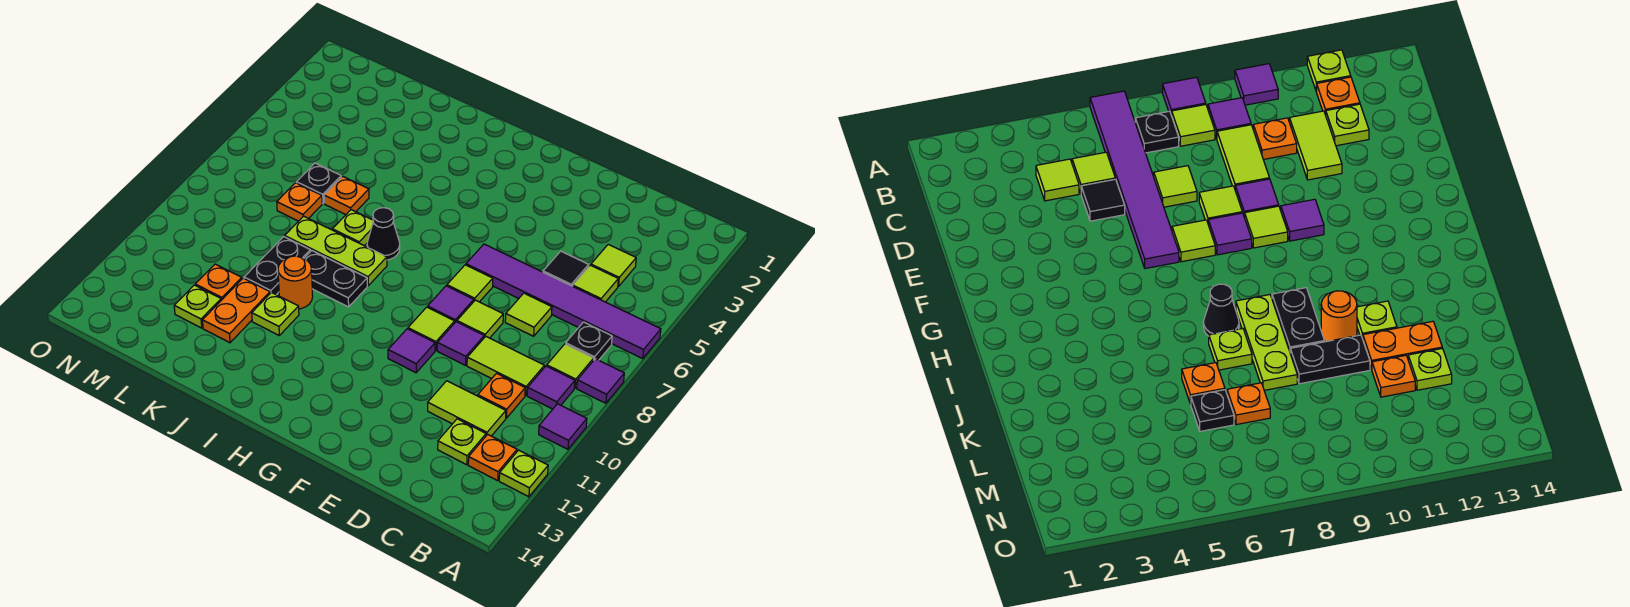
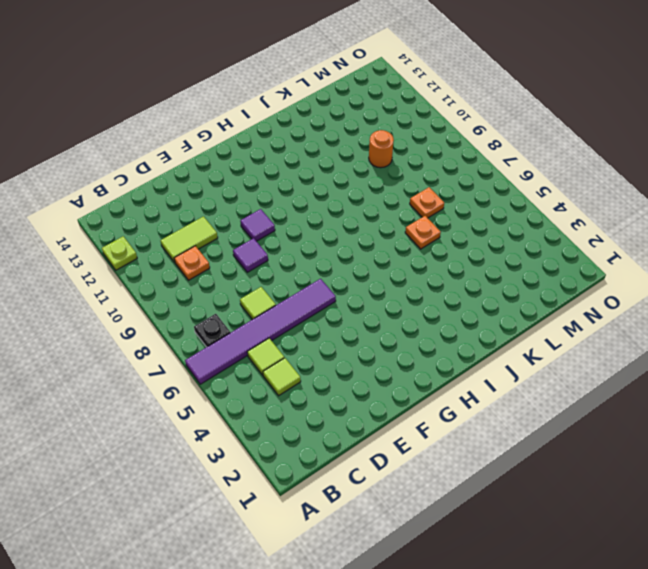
orange 1x1 round brick [369,130,394,168] -> orange 1x1 round brick moved to [278,256,313,309]
none -> purple 1x1 tile [577,359,624,403]
none -> purple 1x1 tile [539,404,587,449]
none -> lime 1x1 tile [547,344,594,388]
none -> purple 1x1 tile [527,366,575,409]

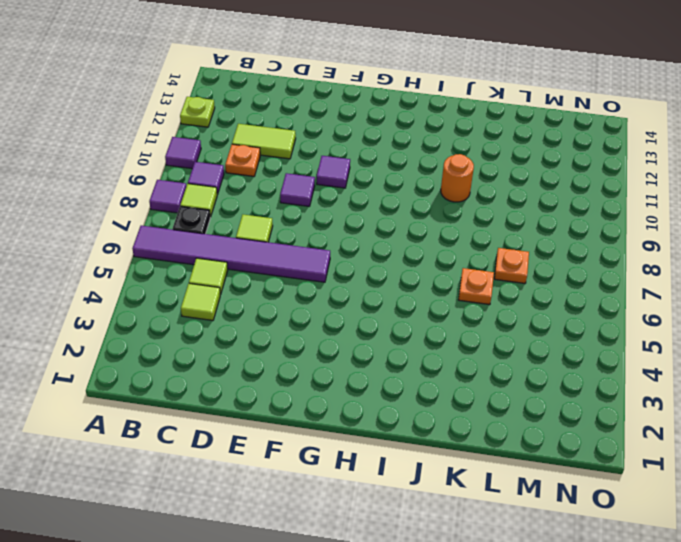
none -> orange 1x1 plate [468,434,517,481]
none -> lime 1x2 tile [467,337,544,395]
none -> lime 1x1 plate [438,419,486,465]
none -> black 1x1 tile [543,251,589,286]

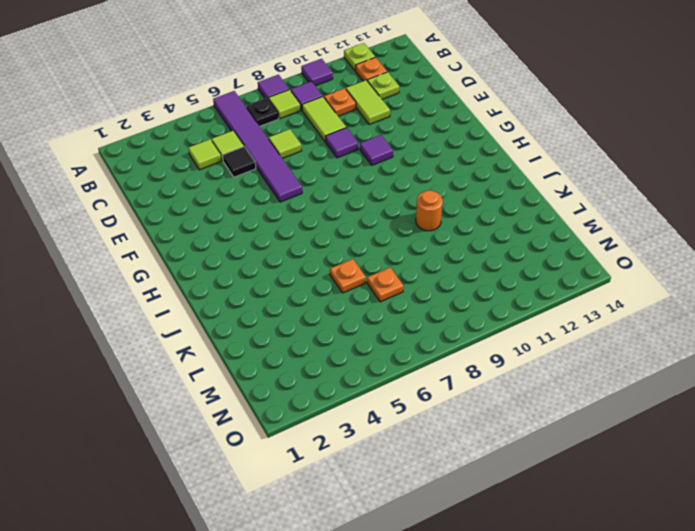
none -> lime 1x1 tile [457,300,503,338]
none -> lime 1x1 tile [447,265,493,302]
none -> purple 1x1 tile [428,286,474,322]
none -> lime 1x1 tile [408,307,455,351]

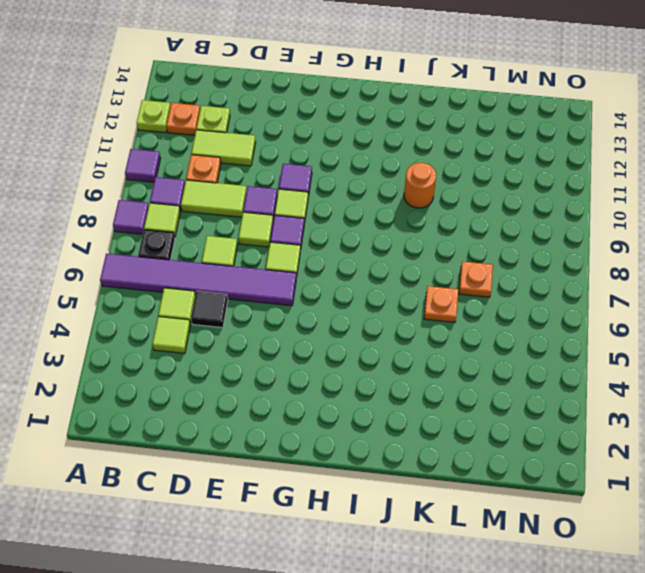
none -> black 1x1 cone [367,208,400,260]
none -> lime 1x3 plate [285,216,387,286]
none -> black 1x2 plate [304,251,367,307]
none -> lime 1x1 plate [332,210,373,246]

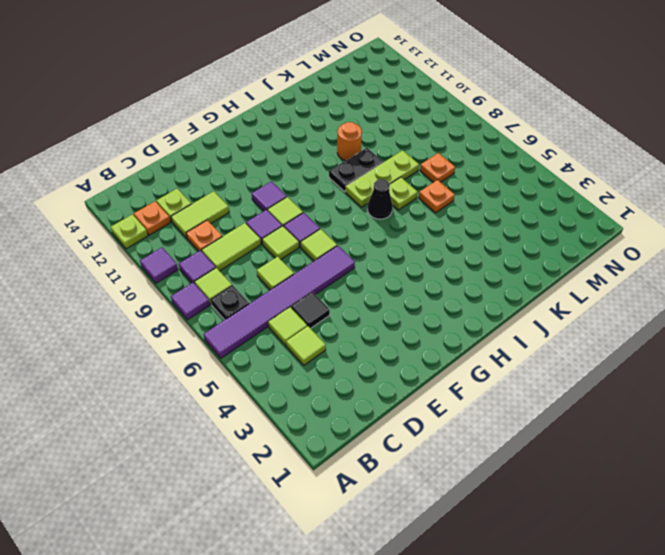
none -> lime 1x1 plate [252,293,299,335]
none -> black 1x2 plate [244,237,310,295]
none -> orange 1x2 plate [202,278,270,343]
none -> black 1x1 plate [296,163,341,203]

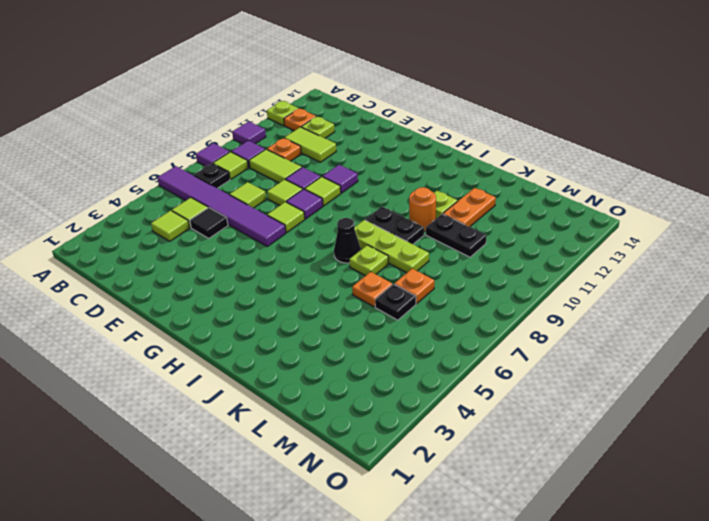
black 1x2 plate [426,214,487,257] -> black 1x2 plate turned to [244,237,310,295]
none -> orange 1x1 plate [195,264,242,300]
none -> lime 1x1 plate [174,285,221,328]

